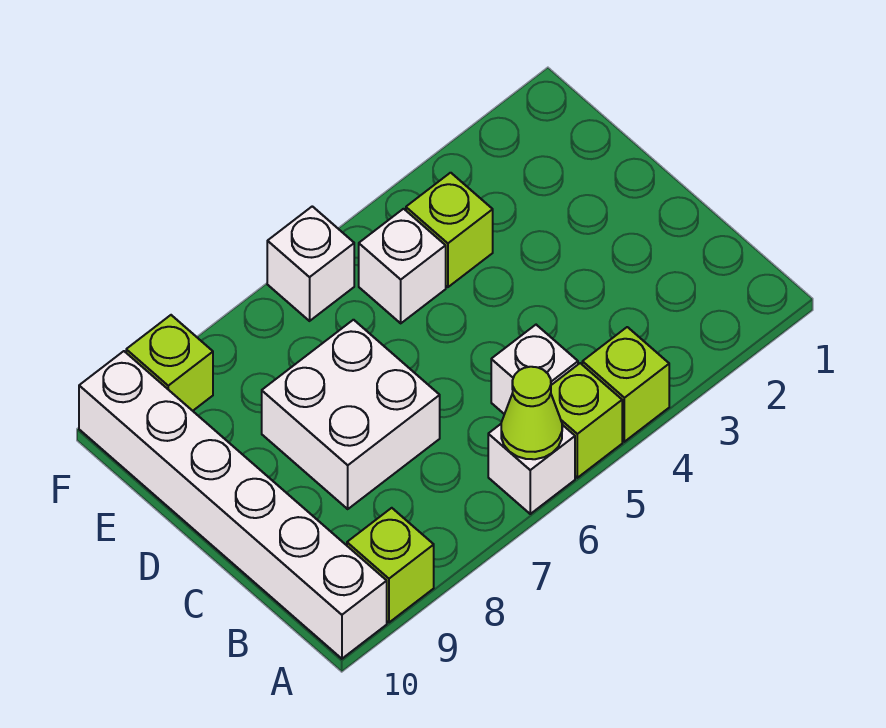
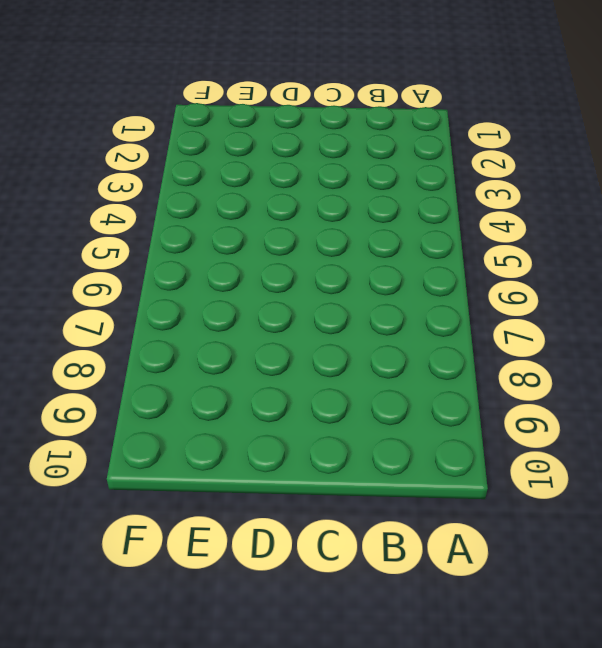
none -> lime 1x1 brick [582,327,669,442]
none -> lime 1x1 brick [551,363,622,478]
none -> white 1x1 brick [488,424,575,514]

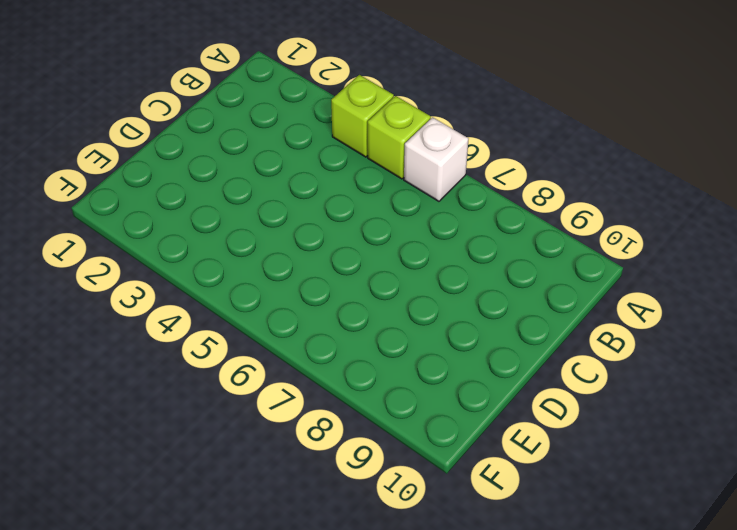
none -> lime 1x1 brick [347,508,434,622]
none -> white 1x6 brick [79,351,387,659]
none -> white 1x1 brick [491,325,578,414]

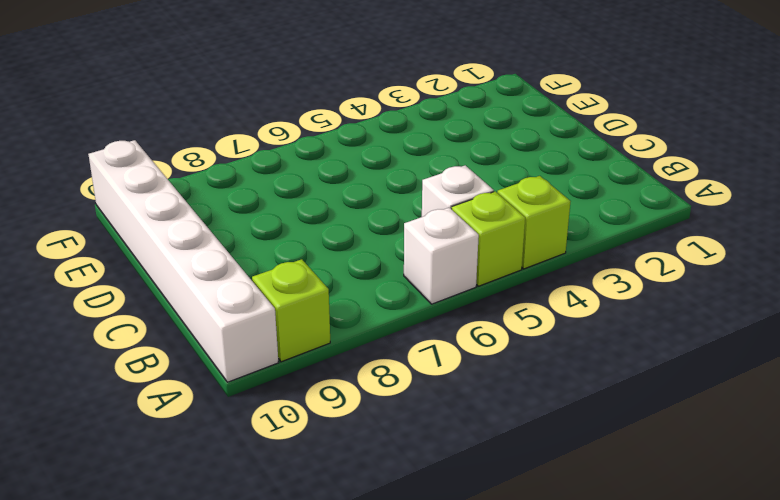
none -> white 2x2 brick [262,320,440,509]
none -> lime 1x1 brick [406,173,493,287]
none -> white 1x1 brick [359,209,446,323]

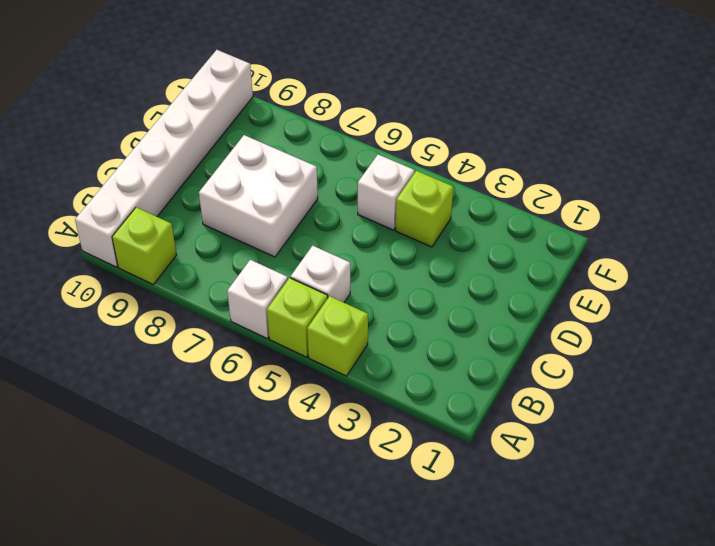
none -> white 1x1 brick [267,206,354,321]
none -> lime 1x1 brick [126,315,213,411]
none -> lime 1x1 cone [501,367,562,459]

